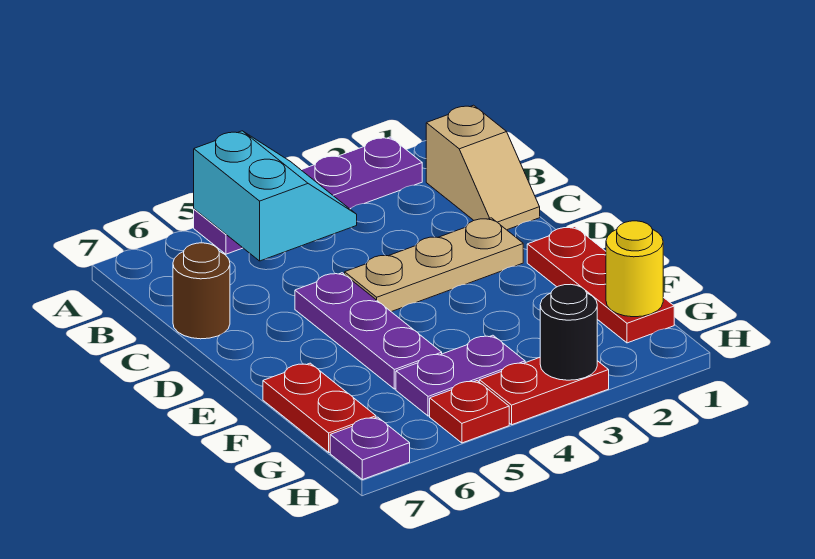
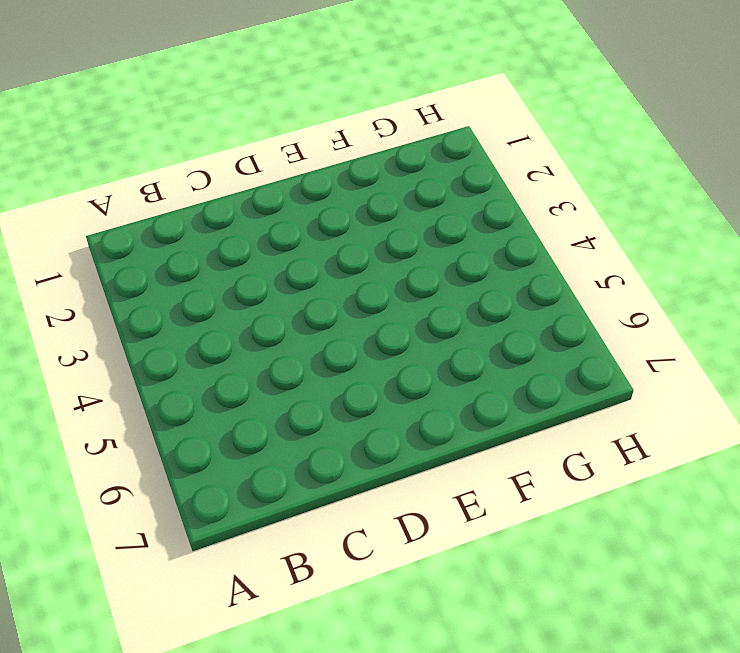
none -> purple 1x4 plate [194,137,422,254]
none -> tan 1x2 slope [426,105,540,230]
none -> brown 1x1 round brick [173,243,230,339]

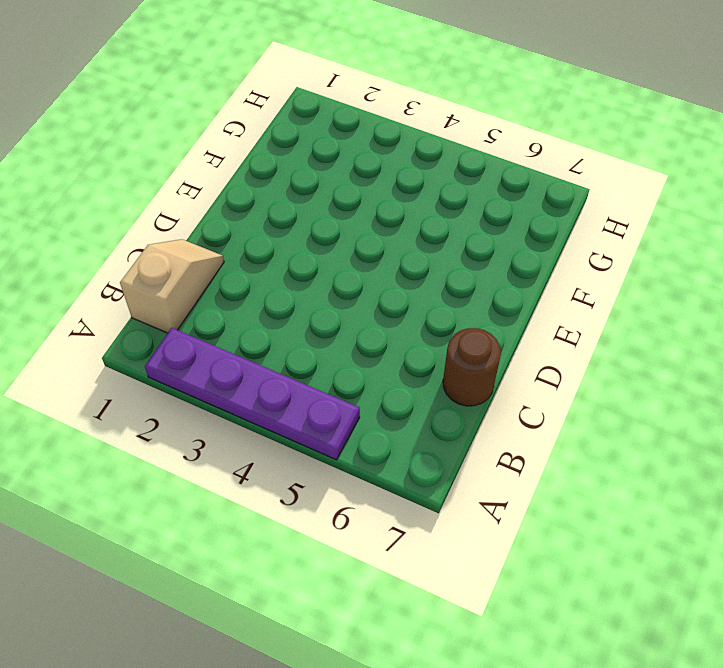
none -> tan 1x3 plate [345,218,523,312]
none -> purple 1x3 plate [295,273,442,389]
none -> red 1x3 plate [527,227,674,343]

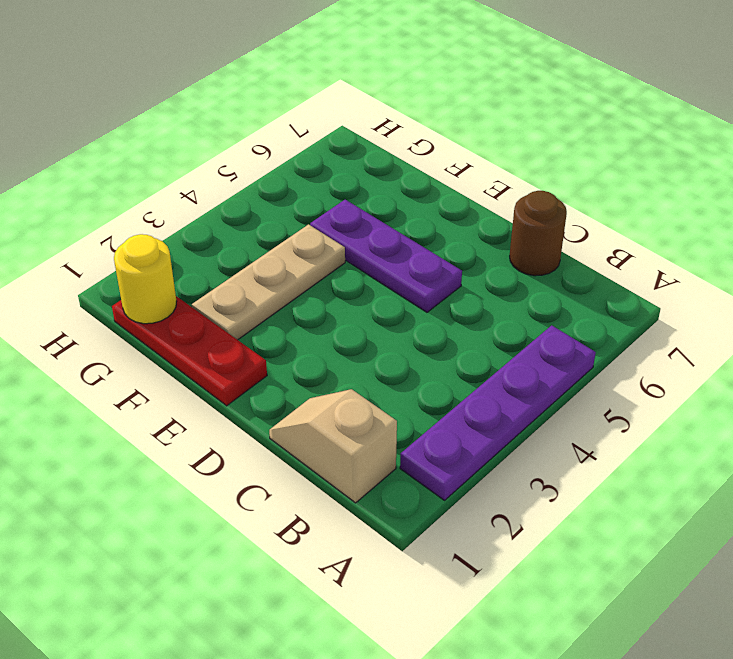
tan 1x3 plate [192,224,345,340] -> tan 1x3 plate moved to [345,218,523,312]
none -> red 1x2 plate [263,363,376,452]
none -> purple 1x2 plate [396,335,525,416]
none -> red 1x2 plate [479,357,609,425]

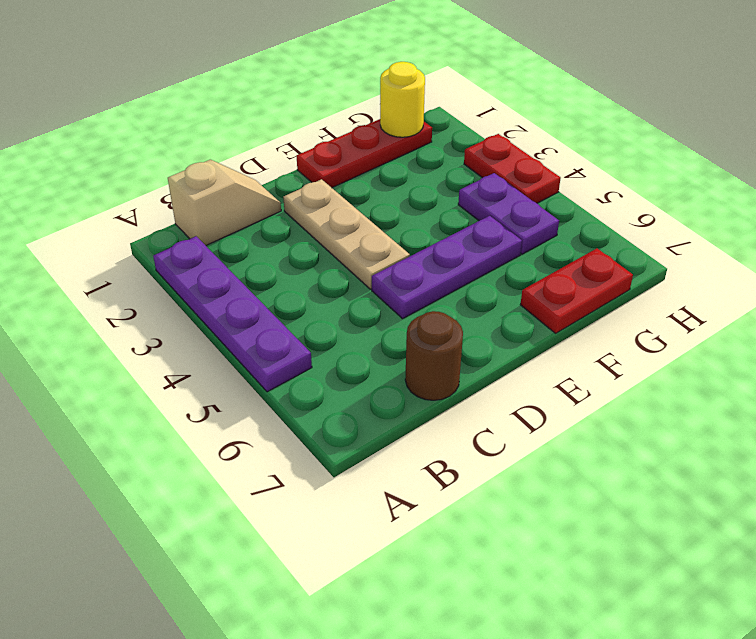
none -> red 1x1 plate [430,381,509,443]
none -> purple 1x1 plate [330,417,410,480]
none -> cyan 2x2 slope [194,131,357,261]

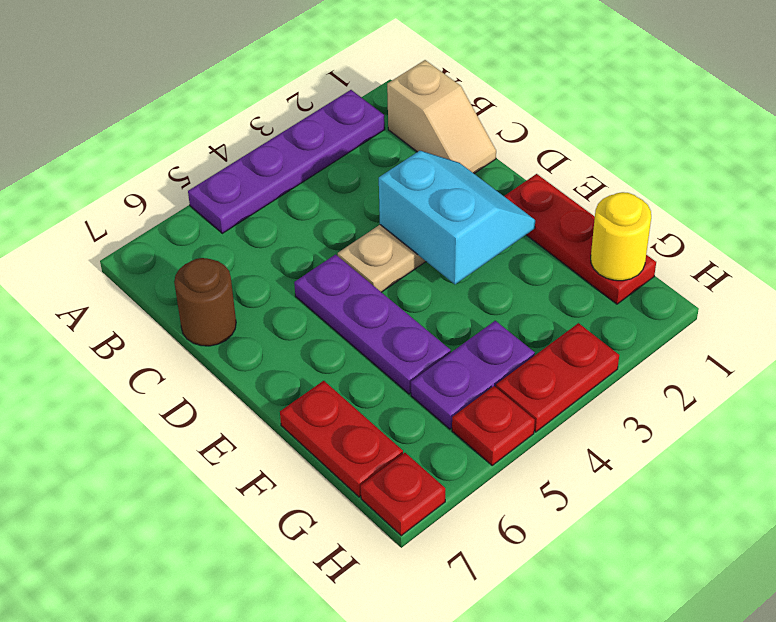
cyan 2x2 slope [379,151,535,284] -> cyan 2x2 slope moved to [194,131,357,261]
red 1x1 plate [361,453,445,536] -> purple 1x1 plate [330,417,410,480]
none -> black 1x1 round brick [540,284,597,380]

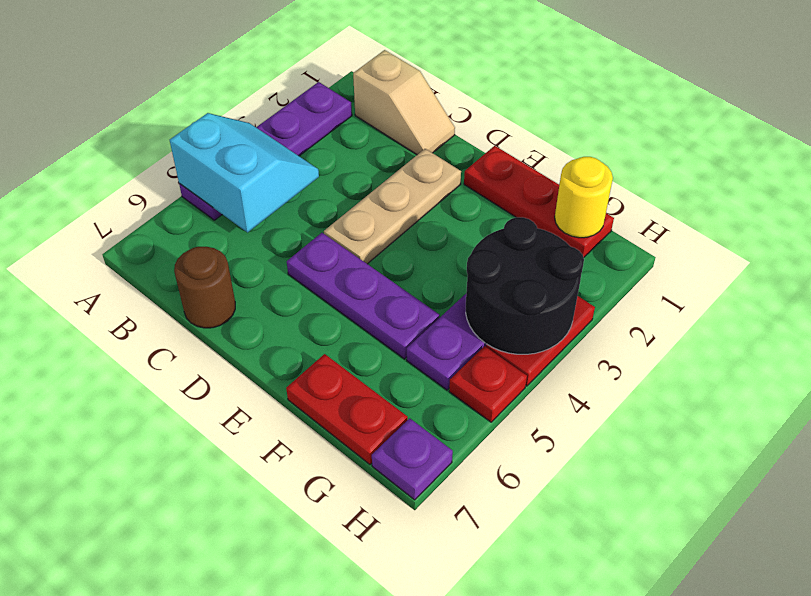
black 2x2 round brick [466,217,584,354] -> black 1x1 round brick [540,284,597,380]

